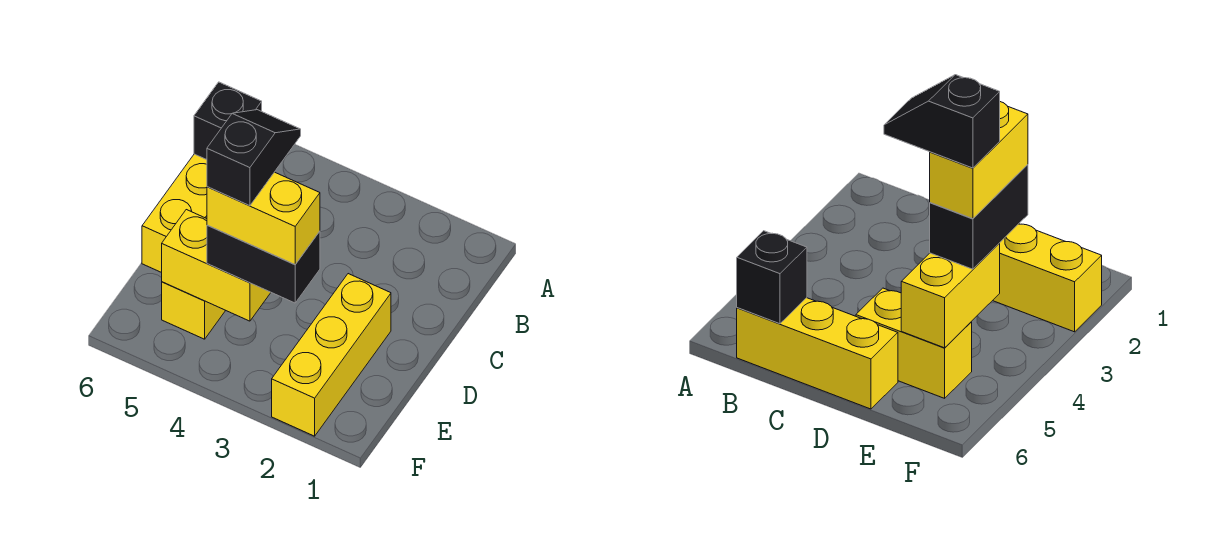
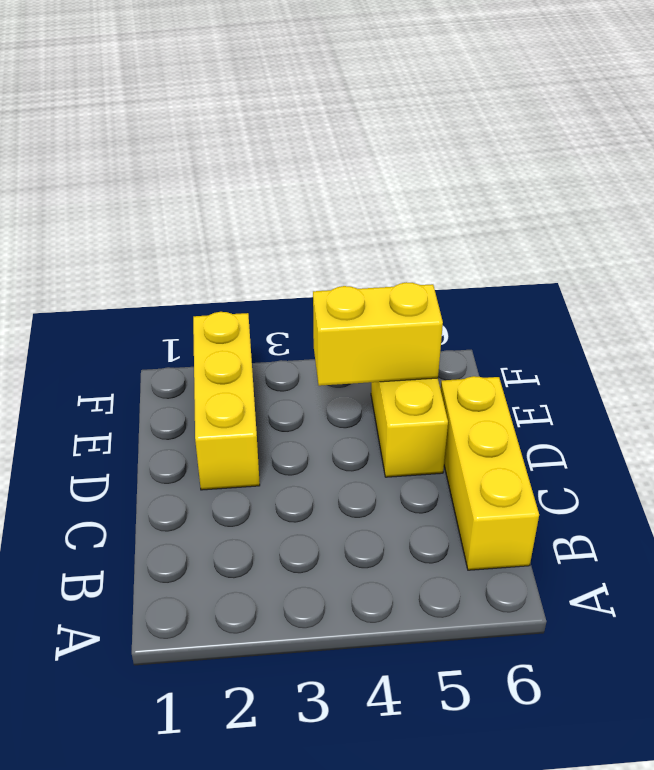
none -> black 1x1 brick [194,82,262,160]
none -> black 1x2 brick [207,225,320,303]

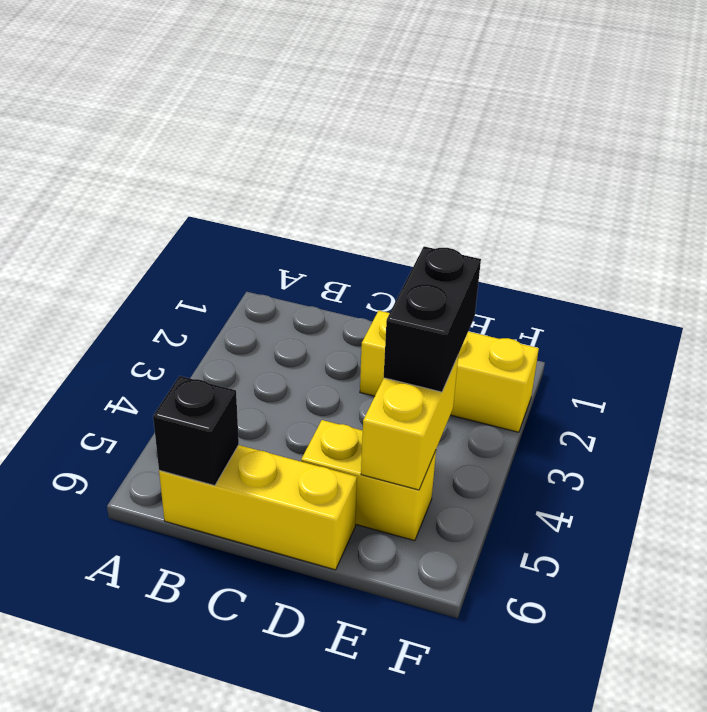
none -> yellow 1x2 brick [207,172,320,265]
none -> black 1x2 slope [207,110,301,206]

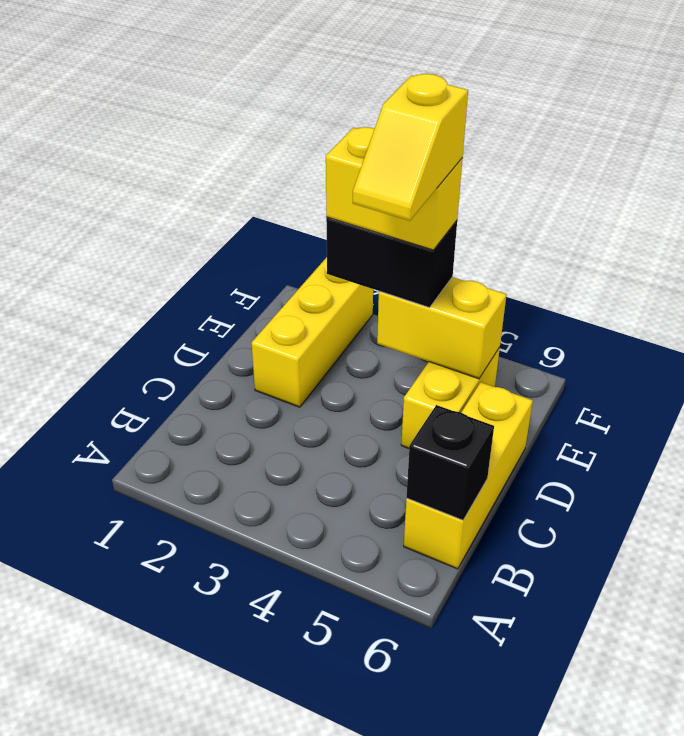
yellow 1x2 slope [353,74,468,221] -> black 1x2 slope [207,110,301,206]

